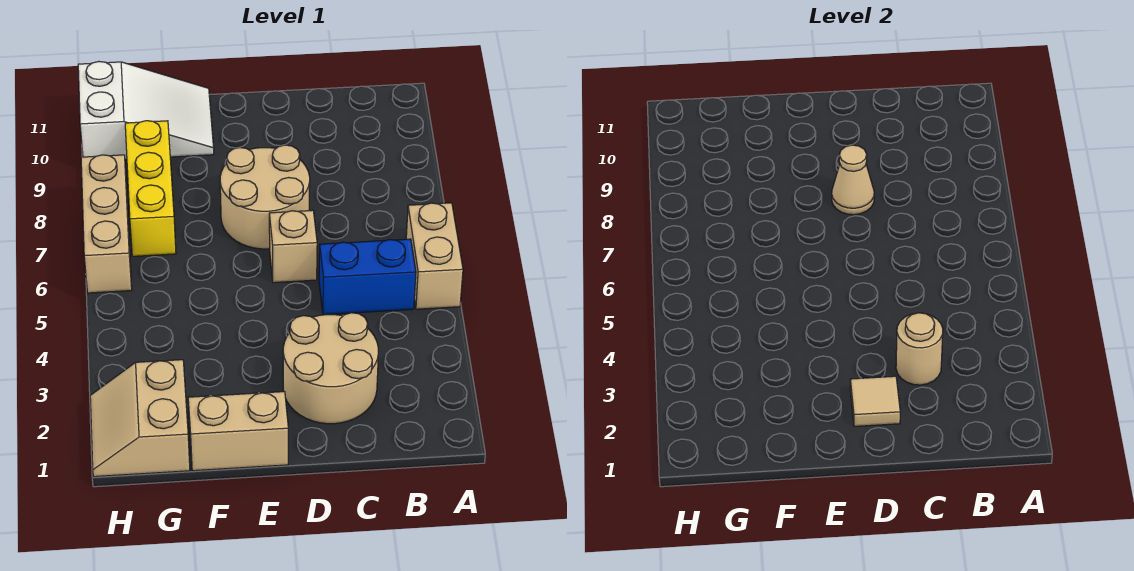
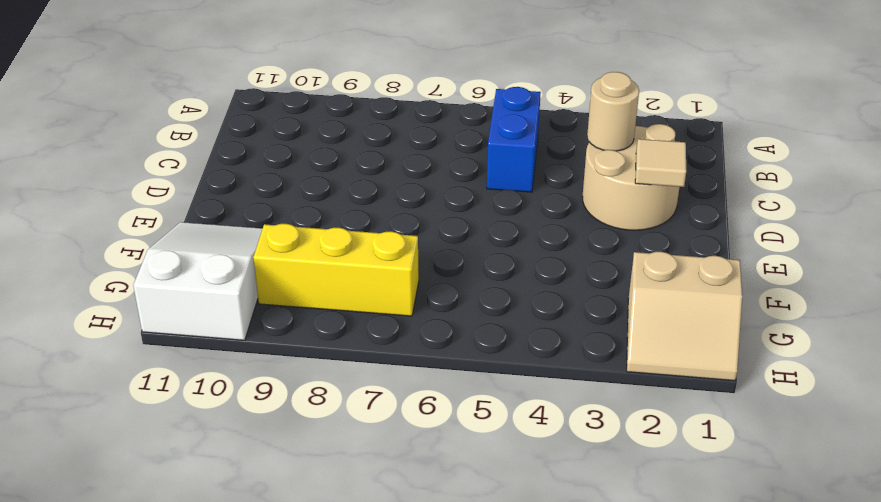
none -> tan 1x2 brick [406,203,463,309]
none -> tan 1x1 brick [269,210,317,283]
none -> tan 2x2 round brick [220,145,310,249]

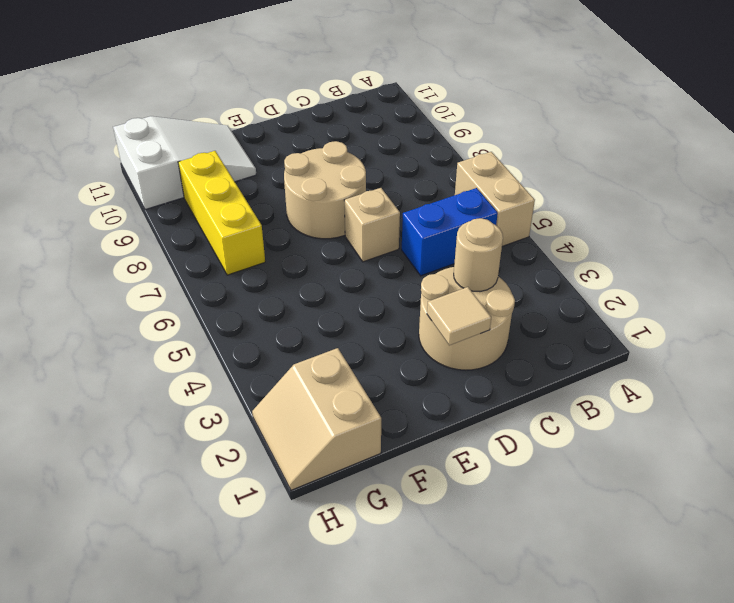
none -> tan 1x2 brick [188,392,288,471]
none -> tan 1x3 brick [81,155,132,293]
none -> tan 1x1 cone [832,145,874,215]

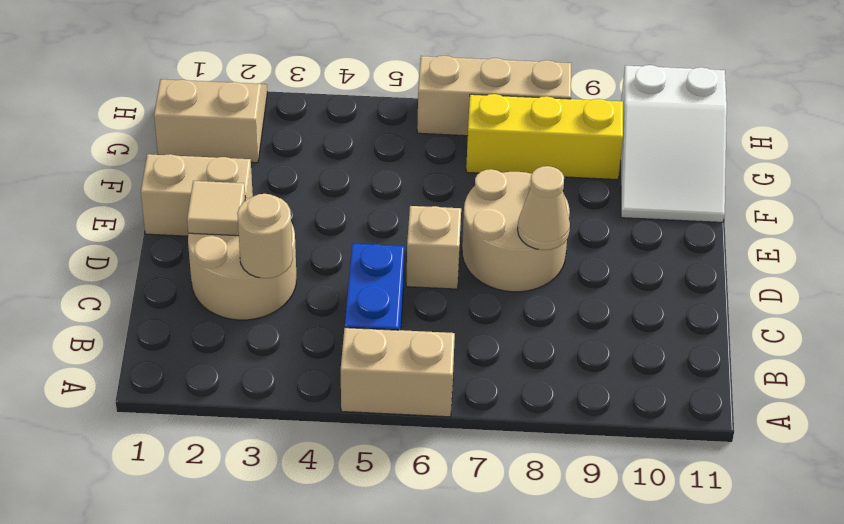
tan 1x2 brick [141,154,253,236] -> tan 1x2 brick turned to [188,392,288,471]

